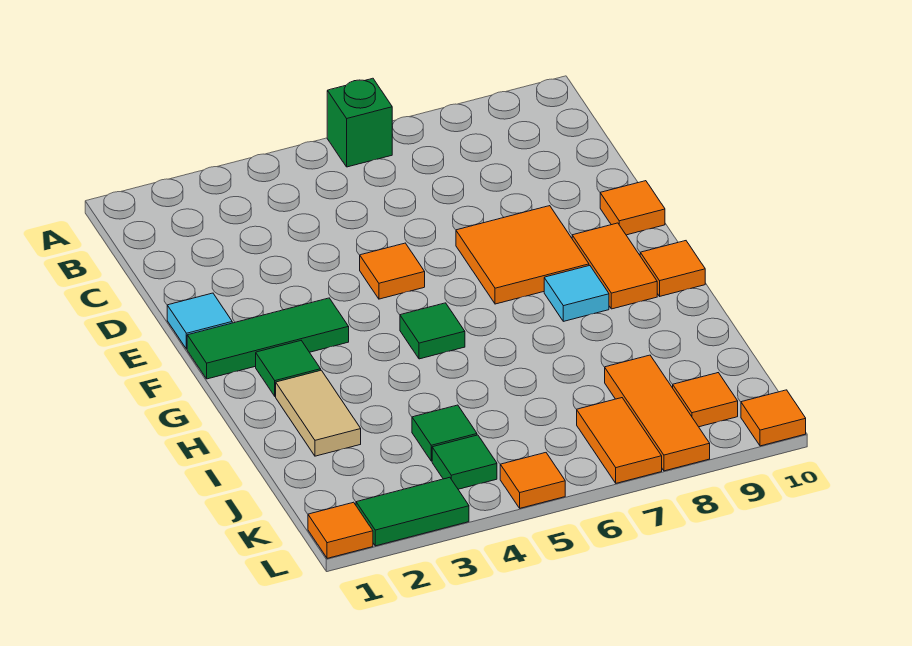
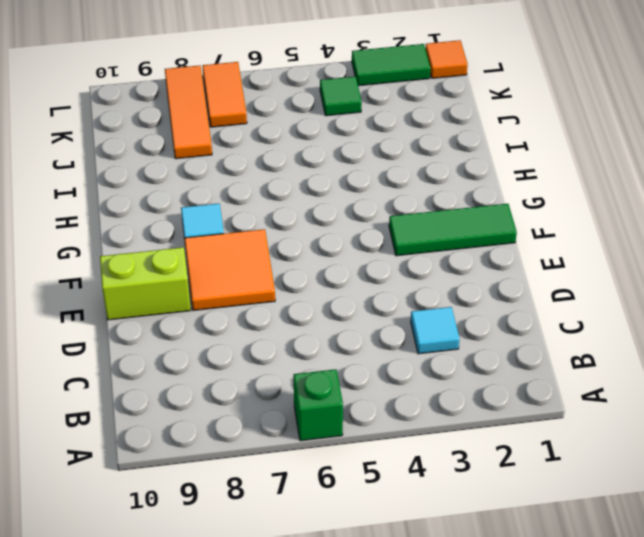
cyan 1x1 tile [411,307,460,354] -> cyan 1x1 tile moved to [167,293,232,349]
lime 1x2 brick [100,247,191,320] -> orange 1x1 tile [600,181,665,235]
none -> orange 1x1 tile [360,243,425,299]
none -> orange 1x2 tile [572,223,657,309]
none -> green 1x1 tile [256,341,321,396]

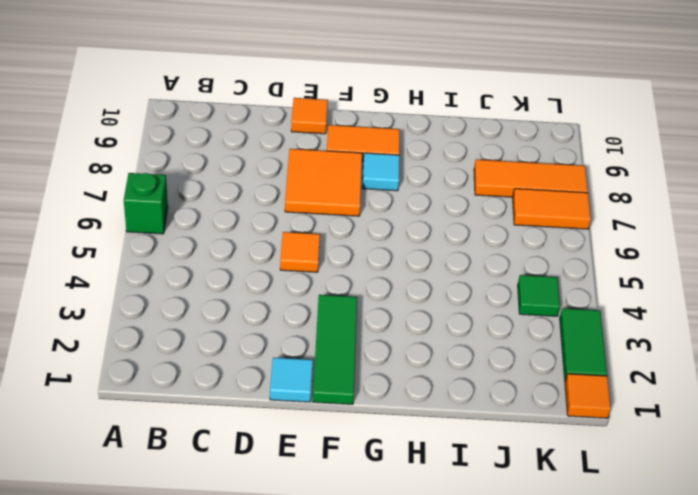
none -> green 1x1 tile [256,341,321,396]
none -> green 1x1 tile [400,303,465,359]
none -> orange 1x1 tile [640,241,705,296]

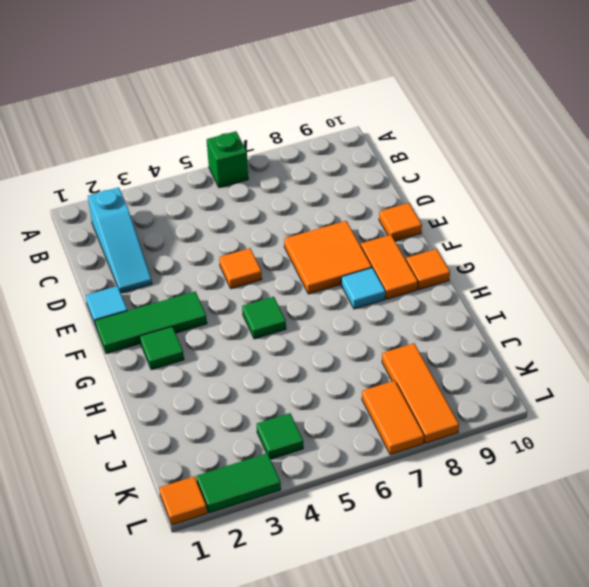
cyan 1x3 slope [88,187,152,293] -> none
none -> tan 1x2 tile [276,370,361,456]
none -> green 1x1 tile [412,405,477,461]
none -> orange 1x1 tile [673,373,738,427]

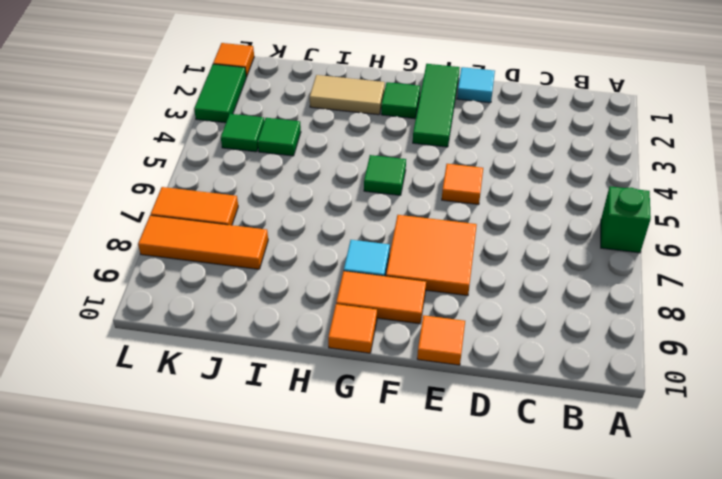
none -> orange 1x1 tile [673,373,738,427]
none -> orange 1x1 tile [500,453,565,508]
none -> orange 1x1 tile [741,390,806,446]

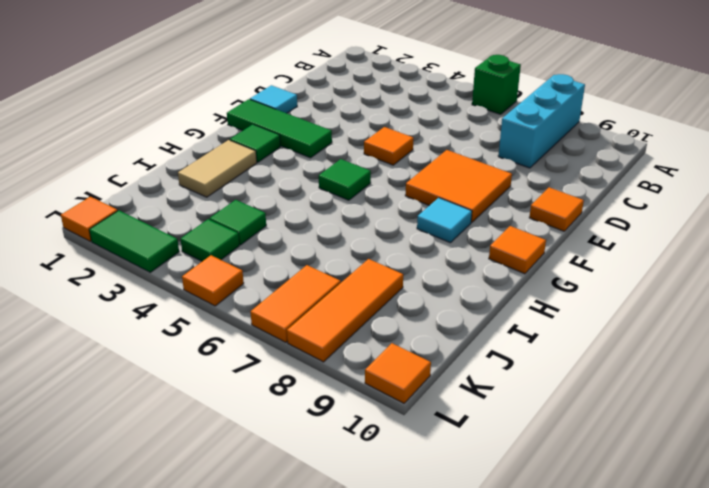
cyan 1x3 brick [498,74,585,168] -> none
none -> orange 1x2 tile [572,223,657,309]
none -> orange 1x1 tile [673,373,738,427]

